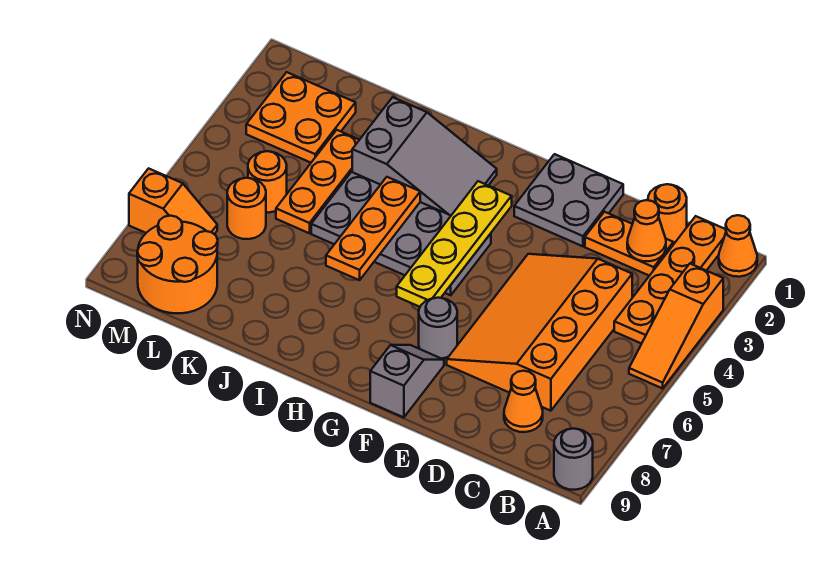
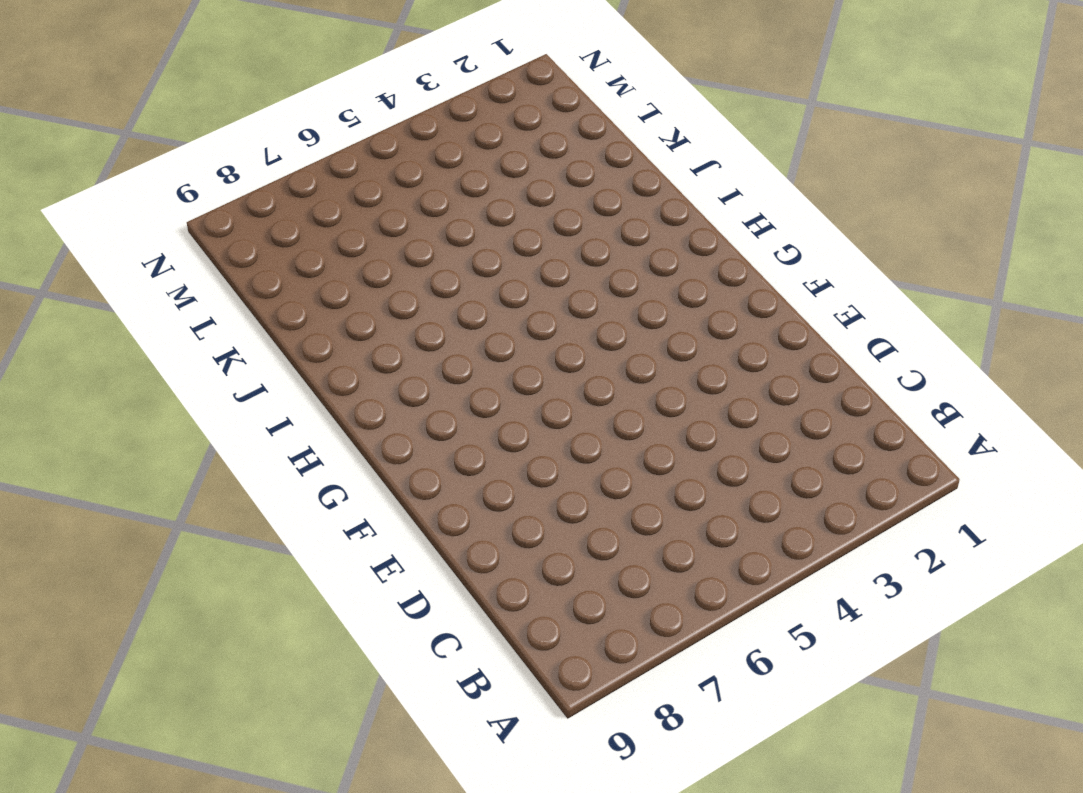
none -> orange 1x1 cone [719,215,757,277]
none -> orange 1x3 slope [629,264,723,388]
none -> grey 1x1 round brick [554,428,593,490]

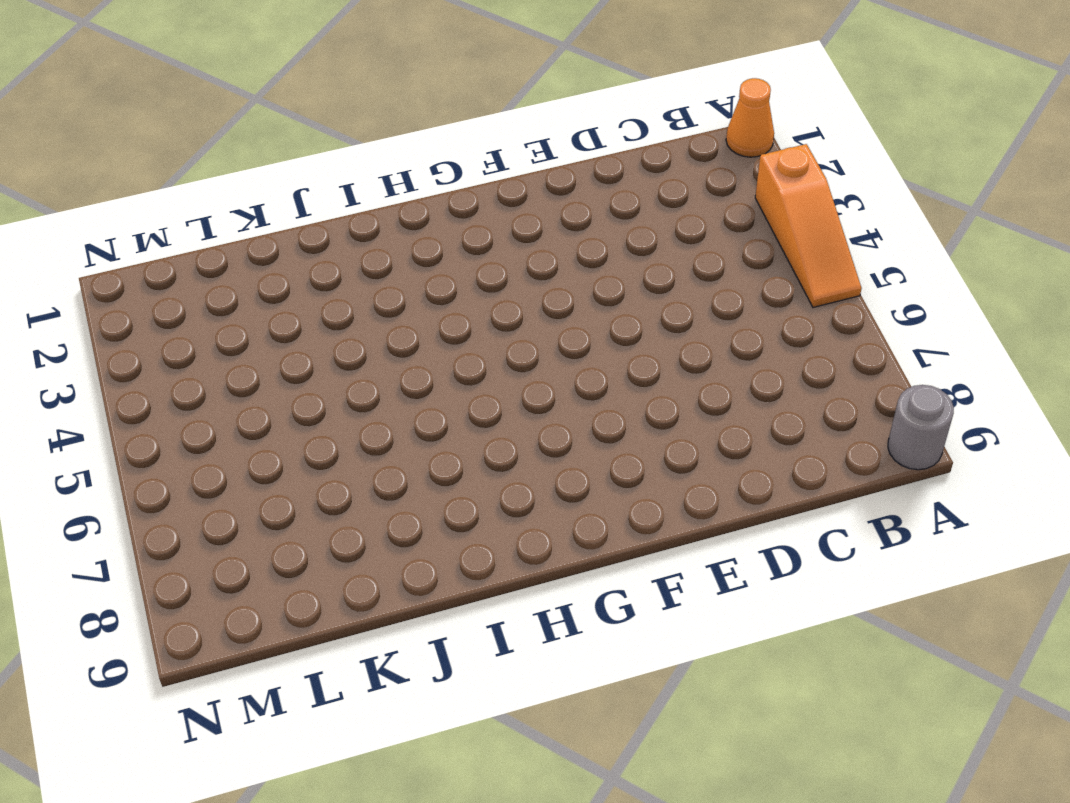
none -> orange 1x4 plate [614,216,726,344]
none -> orange 1x1 round brick [648,184,687,245]
none -> orange 1x2 plate [585,212,673,276]

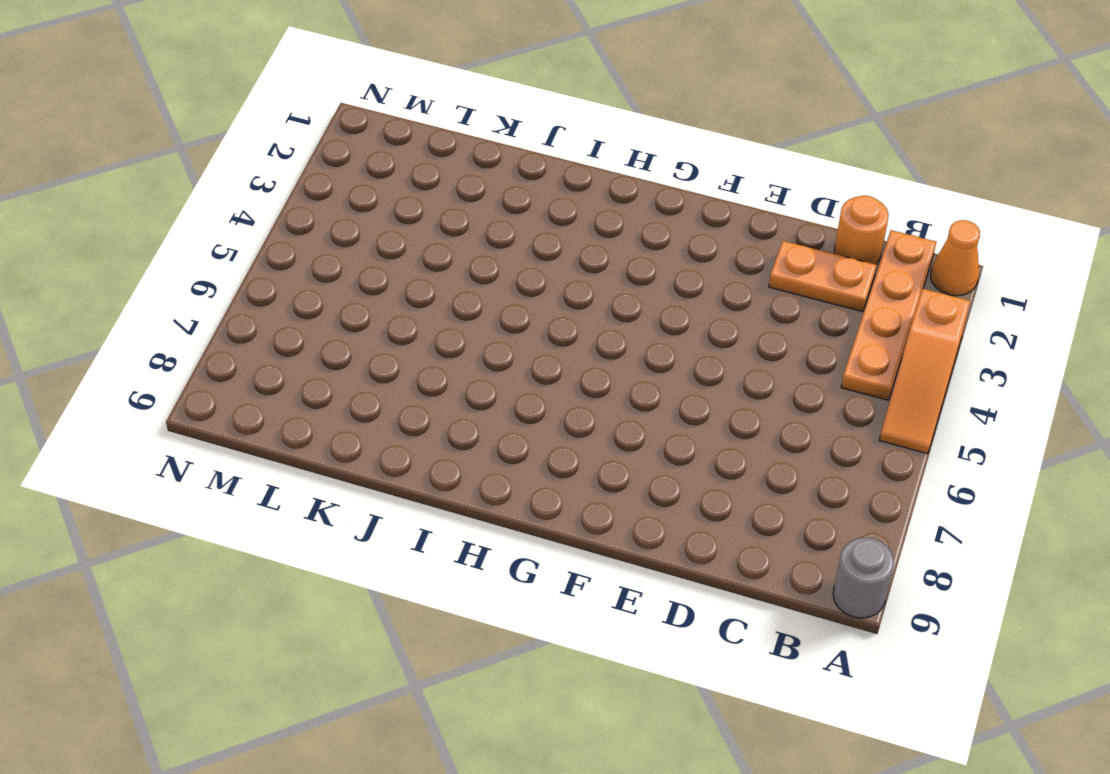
none -> orange 3x4 slope [447,254,632,411]
none -> orange 1x1 cone [504,371,543,432]
none -> grey 2x2 plate [514,154,623,246]

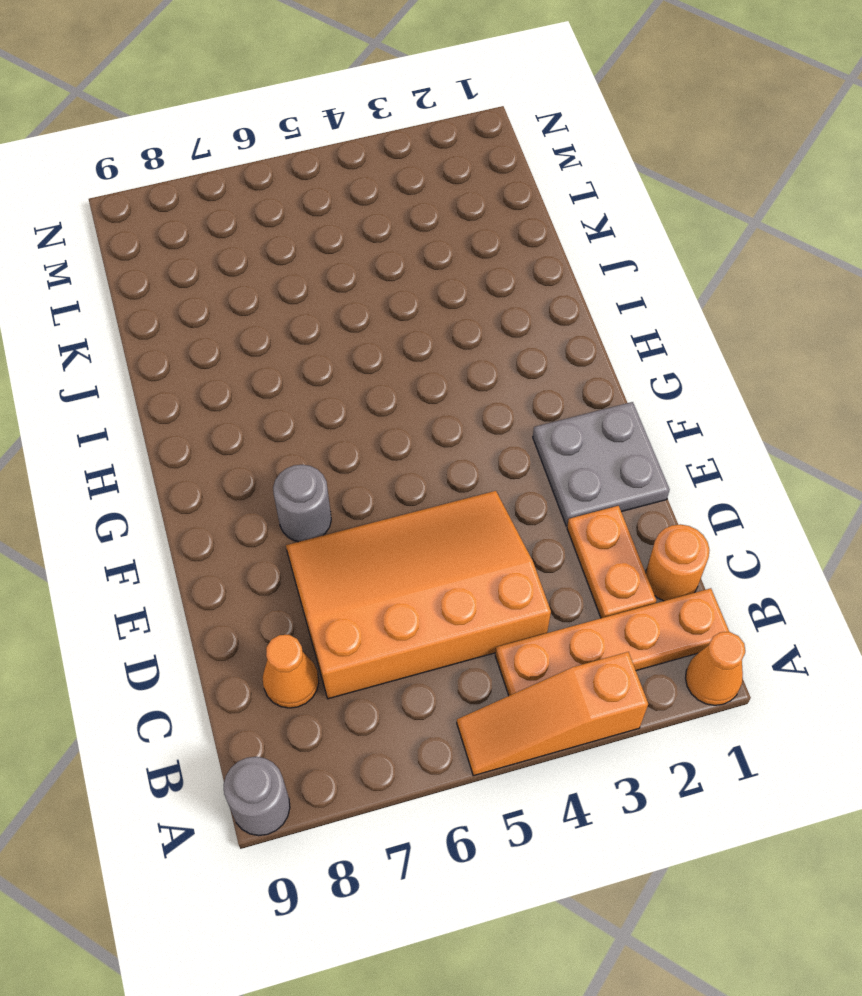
none -> grey 1x2 slope [370,345,444,417]
none -> grey 2x4 plate [311,172,491,295]
none -> grey 2x3 slope [352,97,497,215]

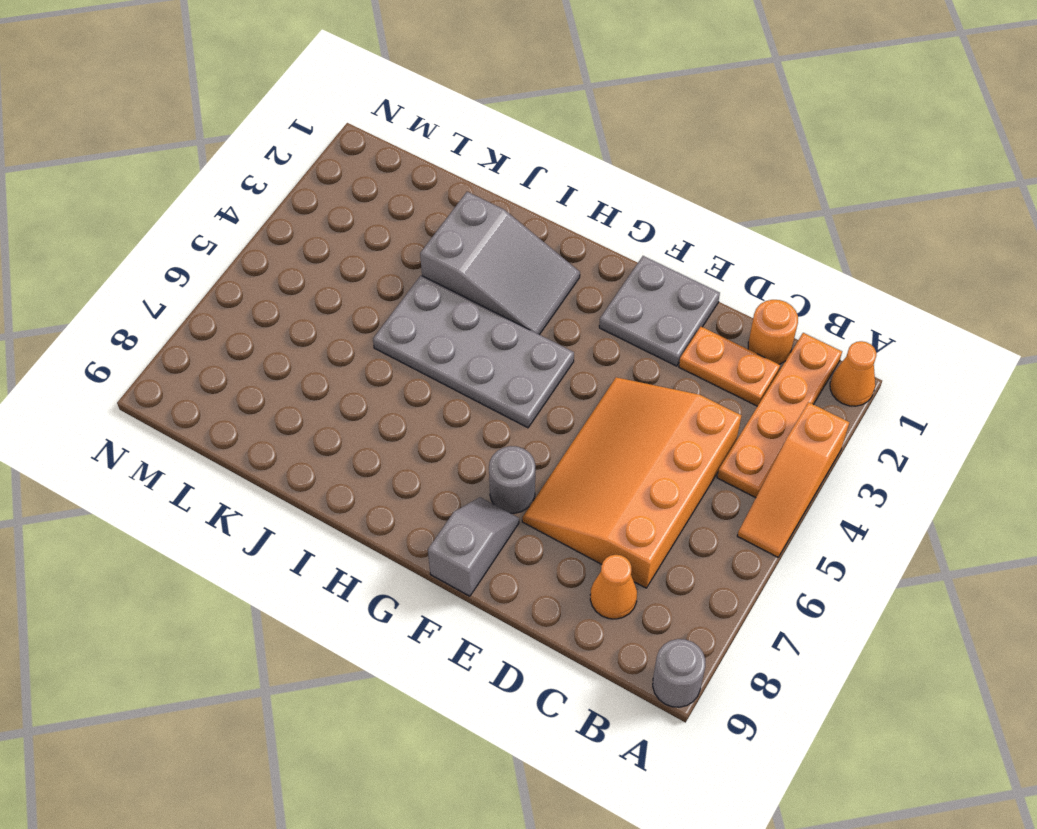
none -> orange 1x3 plate [276,130,359,233]
none -> orange 2x2 plate [246,72,356,163]
none -> orange 1x1 round brick [248,151,287,213]

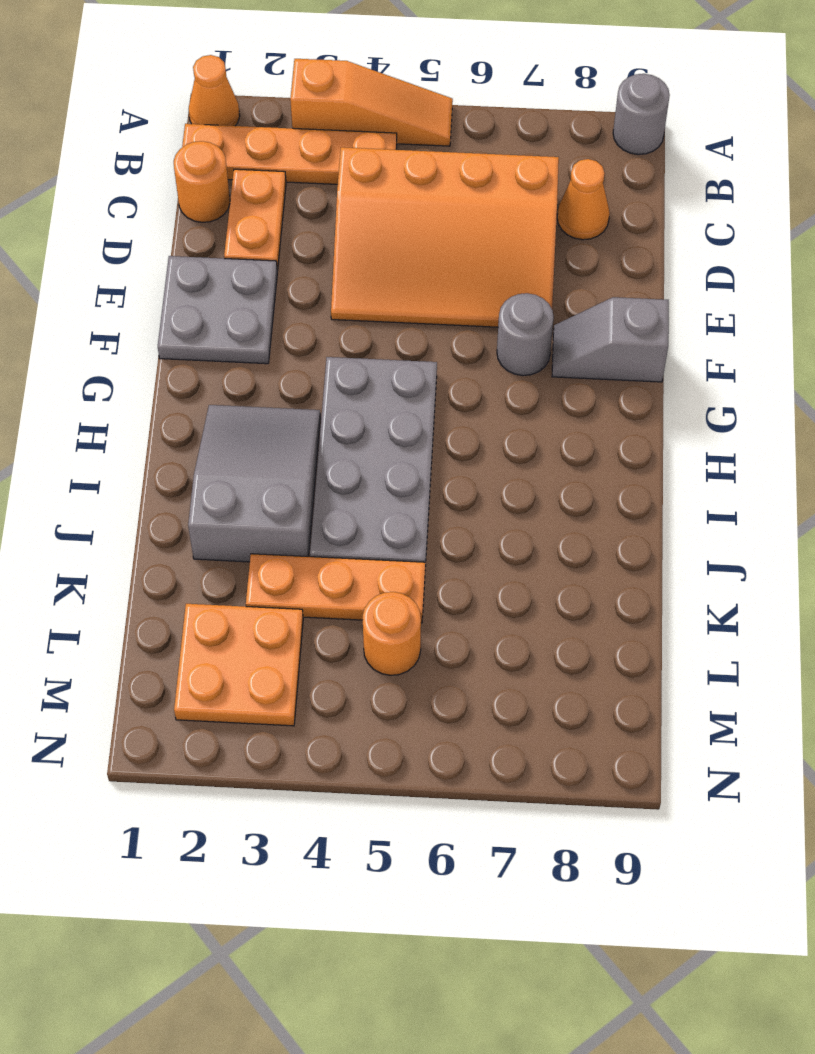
none -> orange 1x1 round brick [227,178,266,239]
none -> orange 2x2 round brick [137,216,218,313]
none -> orange 1x2 slope [129,168,217,234]

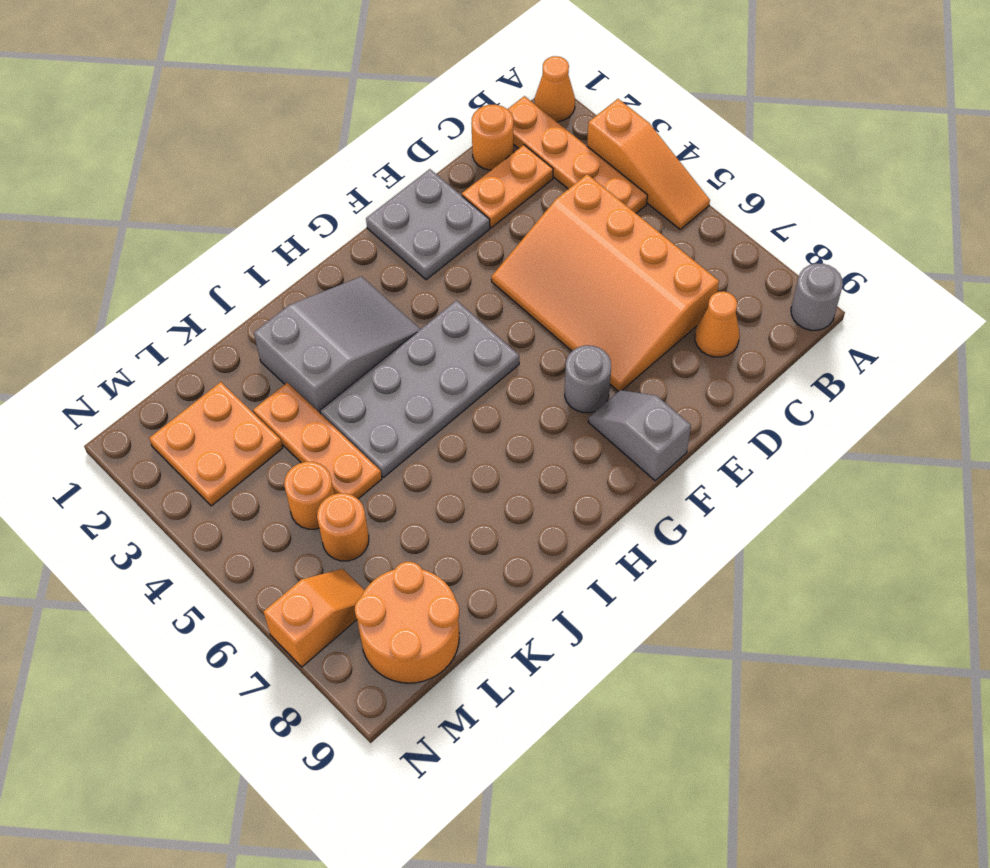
none -> orange 1x1 cone [627,200,666,261]
none -> yellow 1x4 plate [397,181,512,307]
none -> orange 1x3 plate [326,177,420,280]

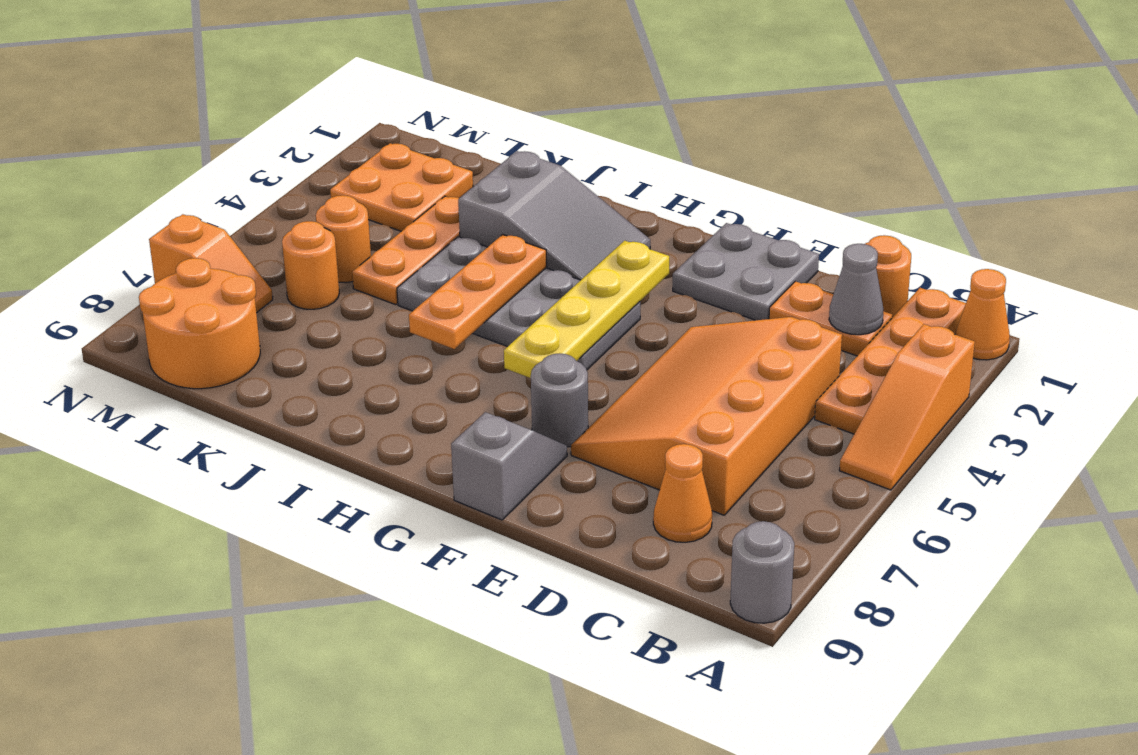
grey 1x1 cone [829,244,883,335] -> orange 1x1 cone [627,200,666,261]

